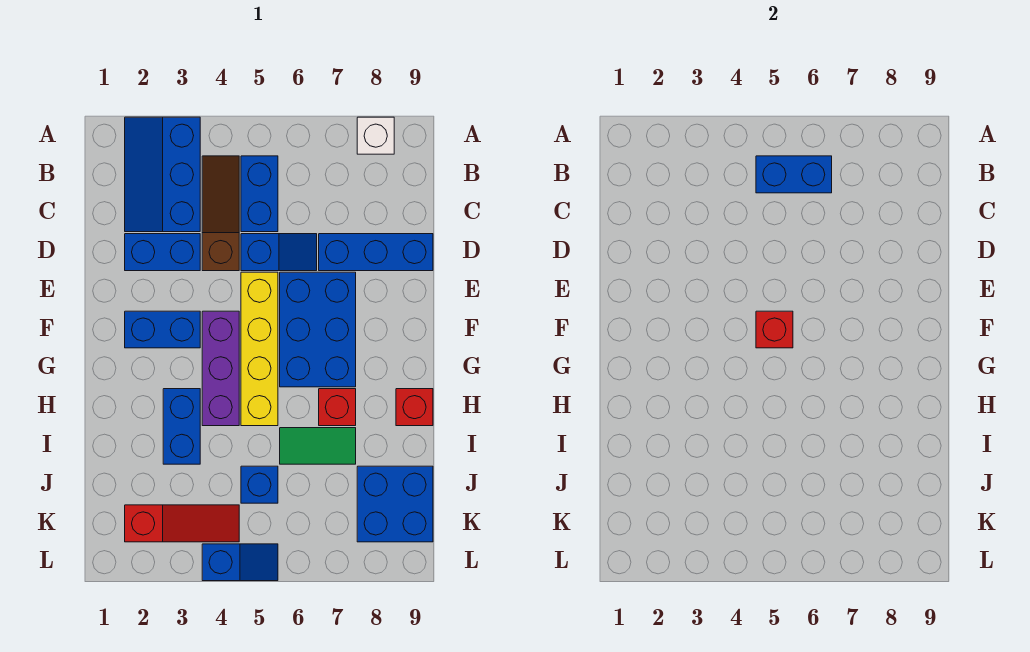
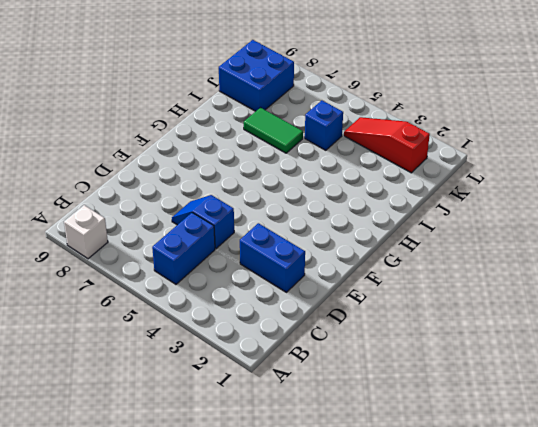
none -> blue 2x3 slope [125,117,200,232]
none -> brown 1x3 slope [202,156,239,271]
none -> blue 1x3 brick [319,234,433,271]

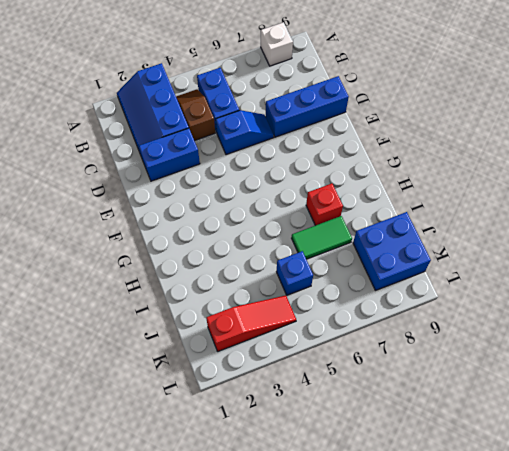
brown 1x2 slope [176,89,215,141] -> brown 1x3 slope [202,156,239,271]
none -> yellow 1x4 brick [241,272,278,426]
none -> blue 2x3 brick [280,272,356,387]
none -> blue 1x2 brick [125,311,200,348]

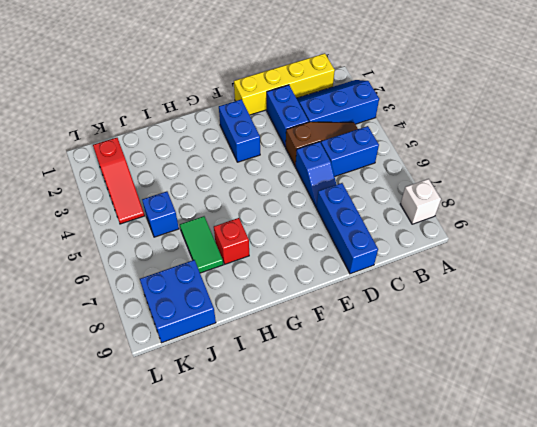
yellow 1x4 brick [234,53,335,115] -> yellow 1x4 brick moved to [241,272,278,426]
none -> blue 2x3 brick [280,272,356,387]
none -> purple 1x3 brick [202,311,239,426]
none -> blue 1x2 brick [163,389,200,464]

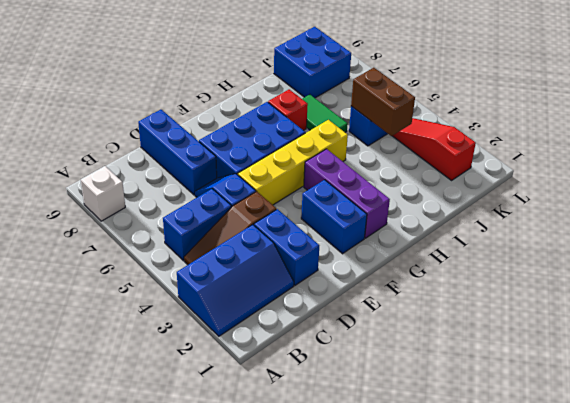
purple 1x3 brick [304,149,390,238] -> purple 1x3 brick turned to [202,311,239,426]
brown 1x2 brick [351,68,415,136] -> none
none -> blue 1x2 brick [163,389,200,464]
none -> red 1x1 brick [396,389,433,426]
none -> blue 1x2 slope [202,544,278,581]

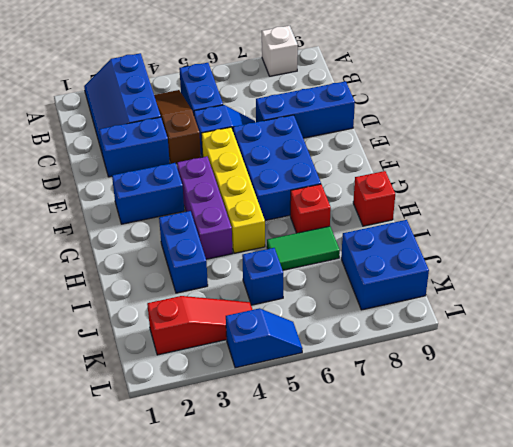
none -> blue 1x2 brick [756,156,832,193]
none -> red 1x1 brick [756,311,793,348]

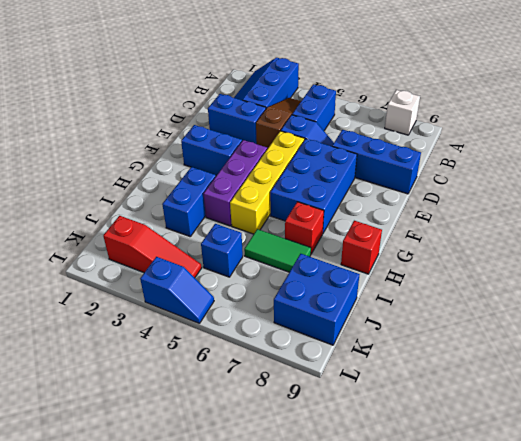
none -> blue 1x2 brick [756,156,832,193]
none -> red 1x1 brick [756,311,793,348]

